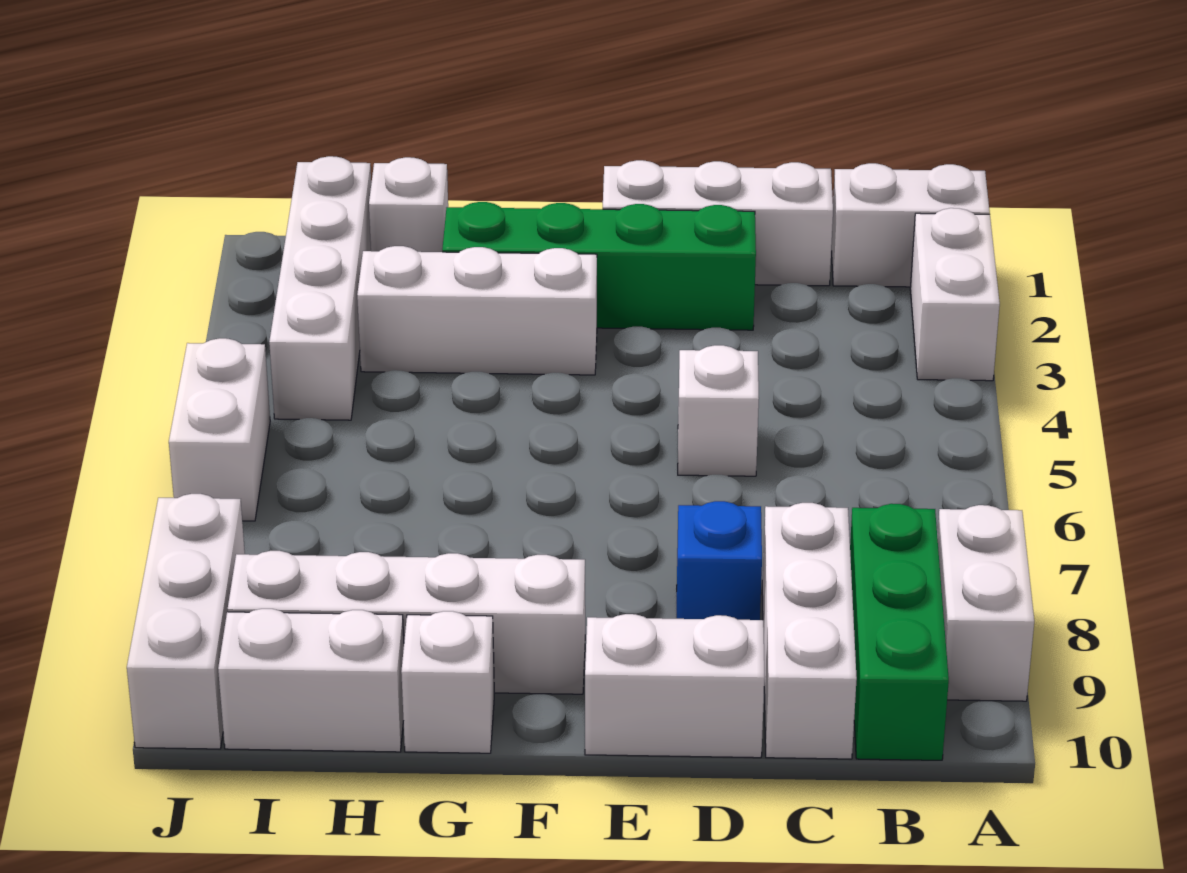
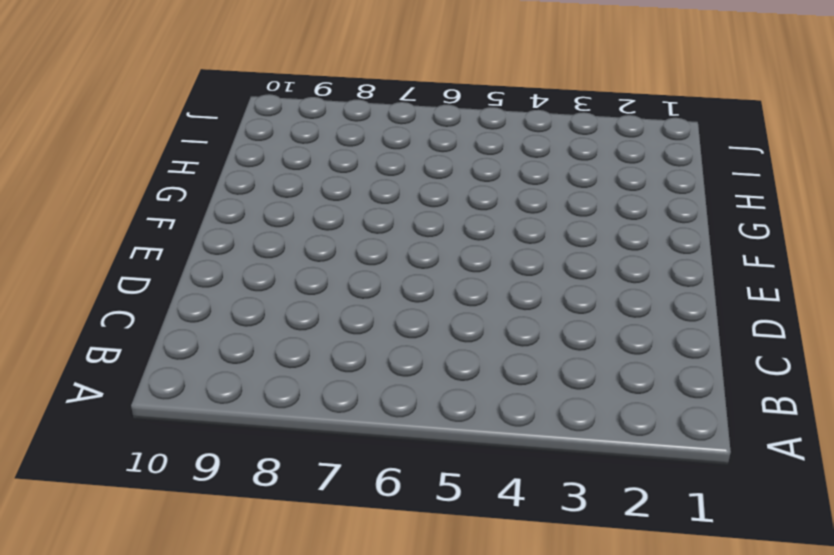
none -> white 1x2 brick [831,163,990,287]
none -> white 1x2 brick [910,208,1000,381]
none -> white 1x2 brick [937,505,1034,701]

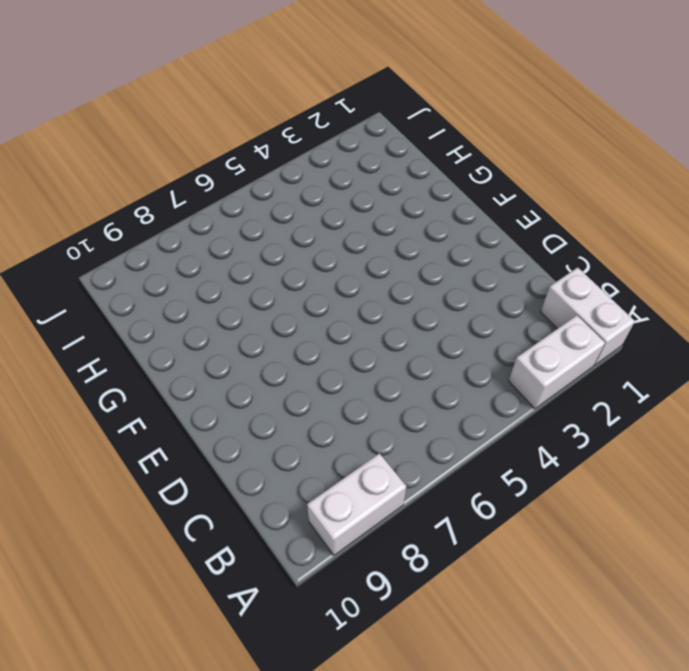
none -> green 1x3 brick [850,504,949,760]
none -> white 1x3 brick [603,160,833,286]
none -> white 1x3 brick [762,503,857,759]

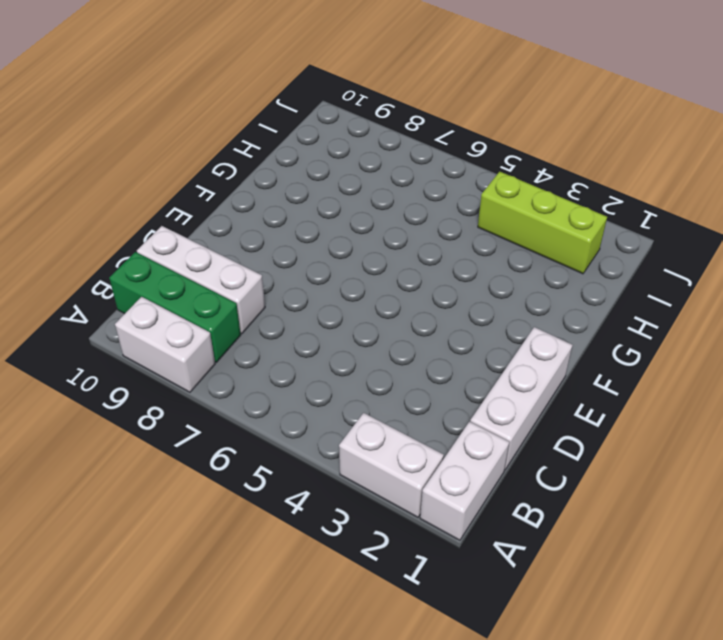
lime 1x3 brick [478,172,607,274] -> white 1x4 brick [269,156,371,420]
none -> green 1x4 brick [442,202,756,330]
none -> white 1x1 brick [678,345,759,476]
none -> blue 1x1 brick [677,501,762,620]

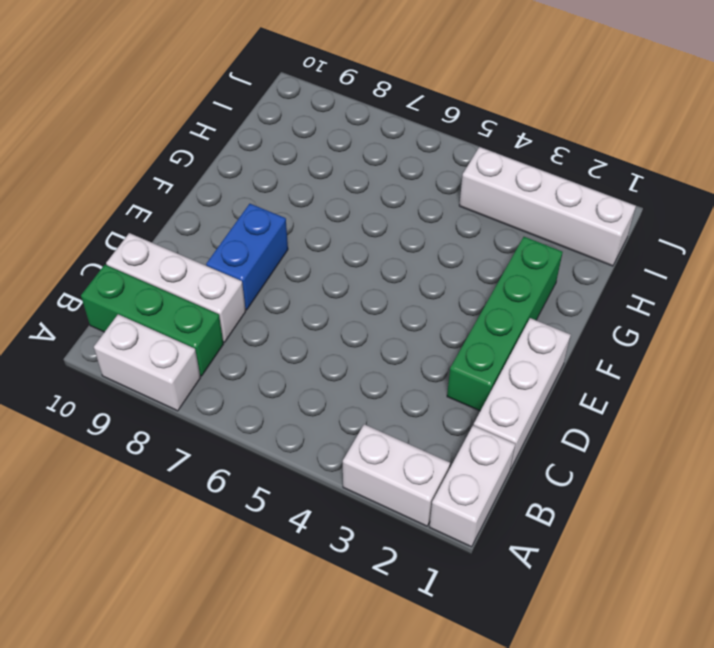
blue 1x2 brick [206,204,288,310] -> blue 1x1 brick [677,501,762,620]
none -> white 1x1 brick [678,345,759,476]
none -> white 1x2 brick [585,614,764,758]
none -> white 1x3 brick [357,246,597,375]

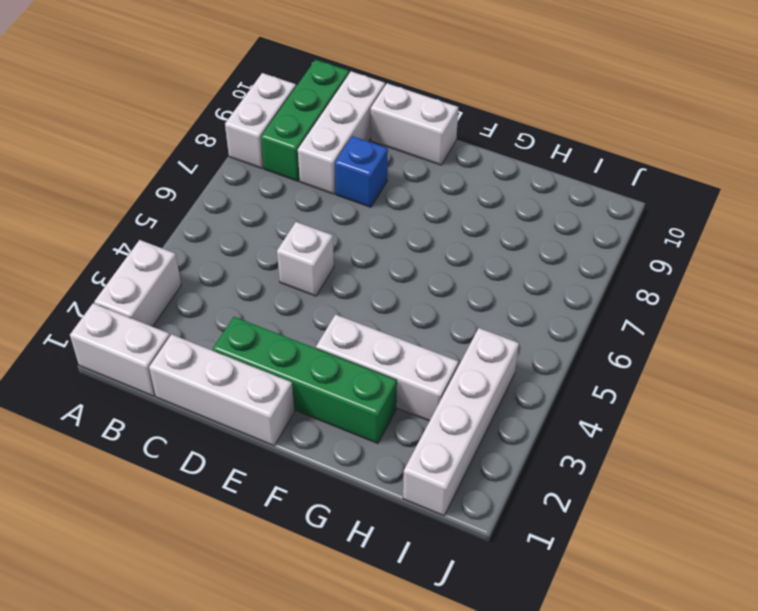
none -> white 1x4 brick [228,551,585,694]
none -> white 1x1 brick [401,611,494,753]
none -> white 1x1 brick [369,157,448,252]

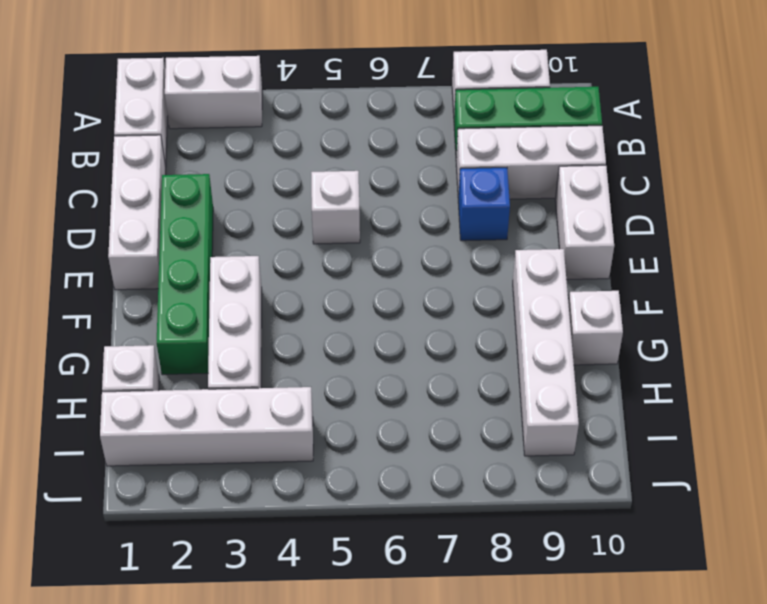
none -> white 1x2 brick [218,609,404,752]
none -> white 1x2 brick [169,338,270,521]
none -> white 1x3 brick [127,494,245,749]

